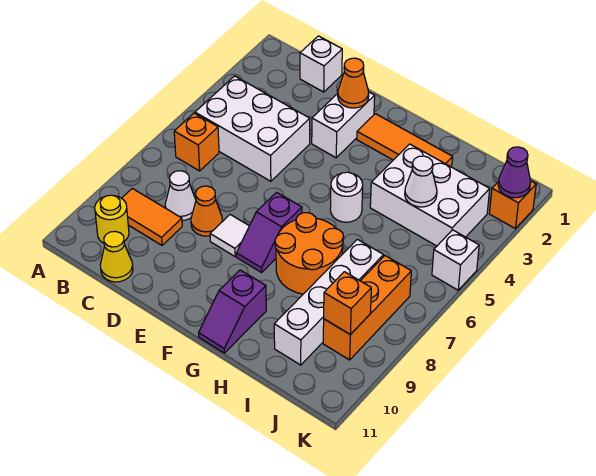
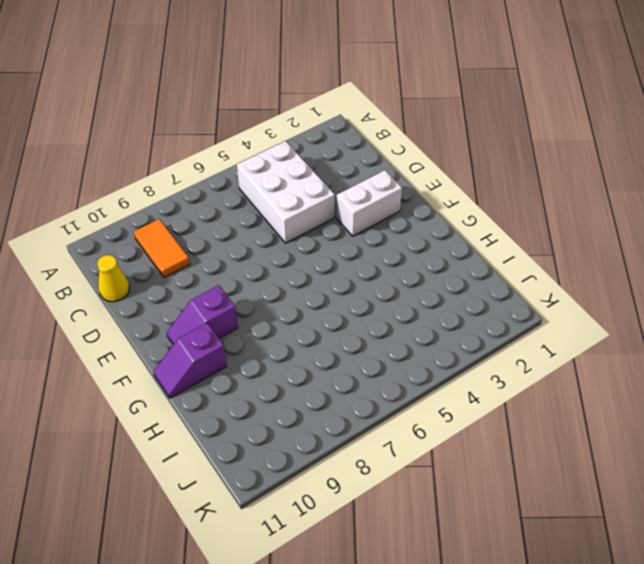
purple 1x2 slope [167,285,238,345] -> purple 1x2 slope moved to [236,192,302,272]
none -> orange 1x1 brick [174,113,219,171]
none -> yellow 1x1 round brick [95,195,129,243]
none -> white 1x1 brick [300,36,342,92]

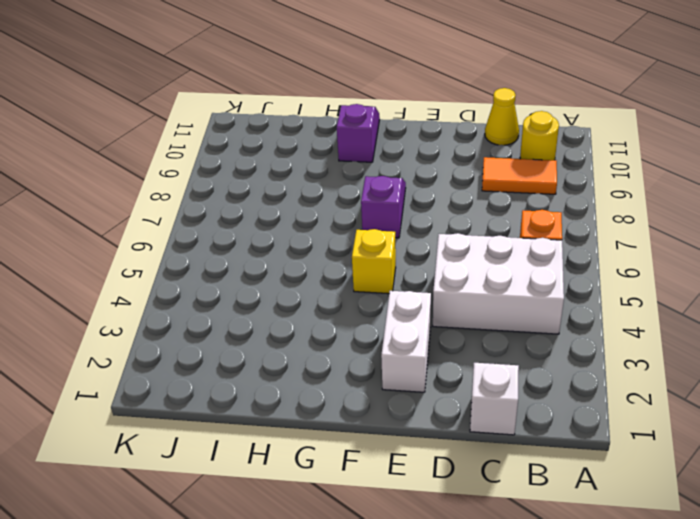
yellow 1x1 brick [352,229,396,294] -> none
none -> white 1x1 cone [165,171,196,220]
none -> orange 1x1 cone [191,186,223,236]
none -> white 1x1 tile [210,215,249,256]

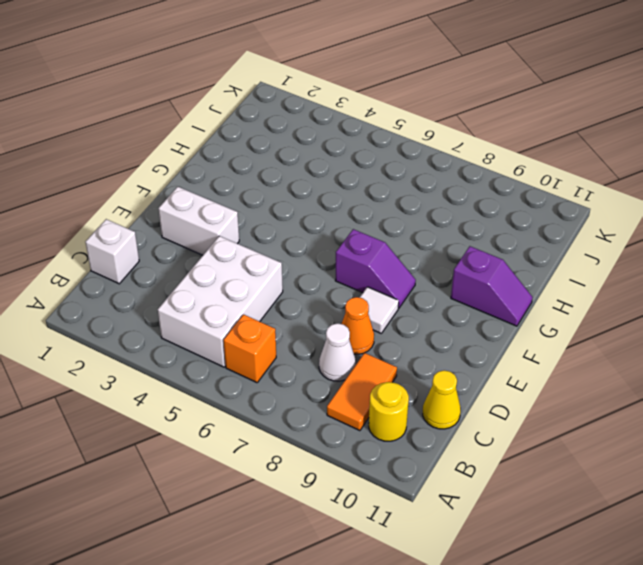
none -> orange 1x3 tile [357,114,453,166]
none -> white 1x1 round brick [330,172,363,222]
none -> orange 2x2 round brick [275,213,344,294]

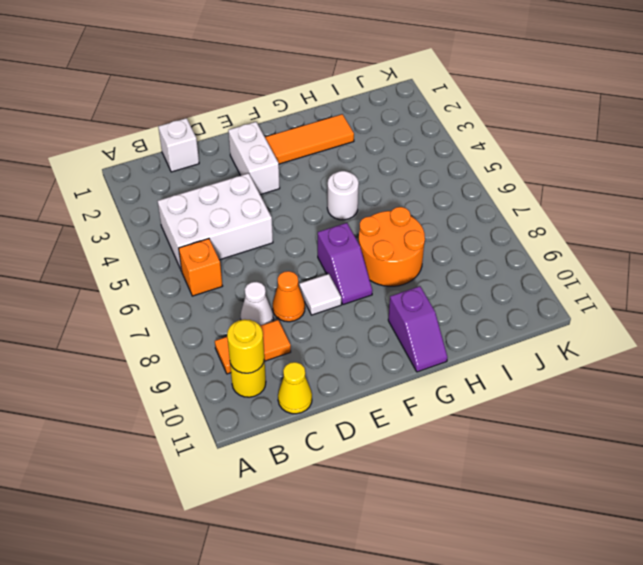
yellow 1x1 round brick [227,319,264,373] -> none
none -> white 2x3 brick [370,144,490,246]
none -> white 1x4 brick [274,239,384,365]
none -> orange 1x3 brick [323,256,411,360]

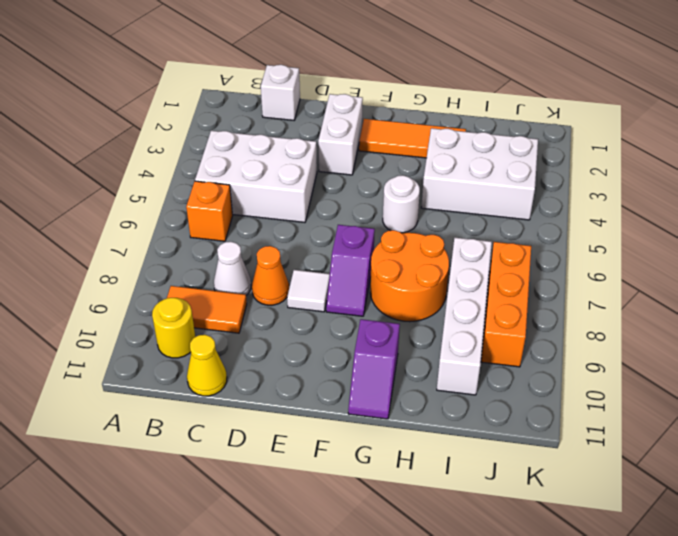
none -> orange 1x1 brick [489,181,536,229]
none -> white 1x1 brick [432,230,479,290]
none -> orange 1x1 cone [338,58,369,108]

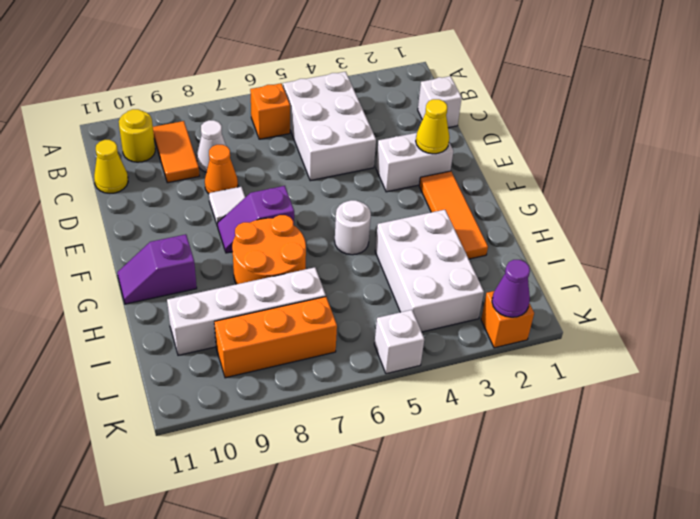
yellow 1x1 cone [416,99,450,154] -> orange 1x1 cone [338,58,369,108]
none -> white 1x1 cone [405,156,437,207]
none -> orange 1x1 brick [324,272,371,335]

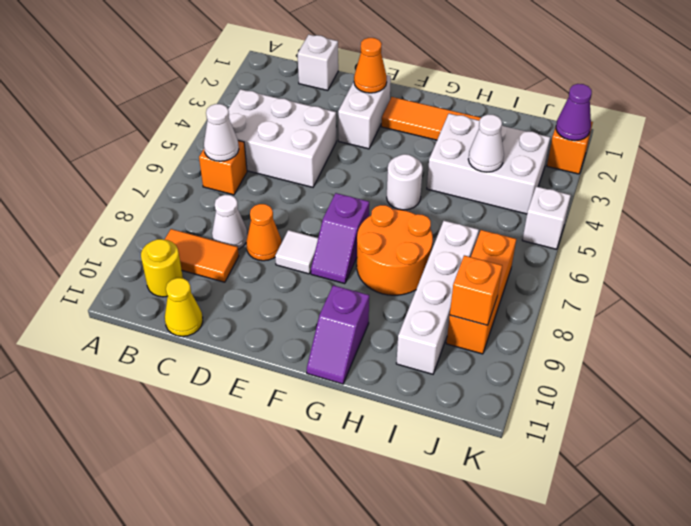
white 1x1 cone [204,104,239,161] -> none

